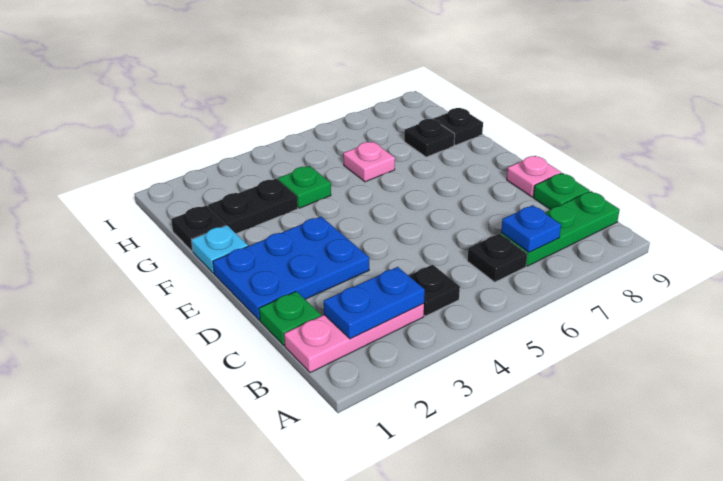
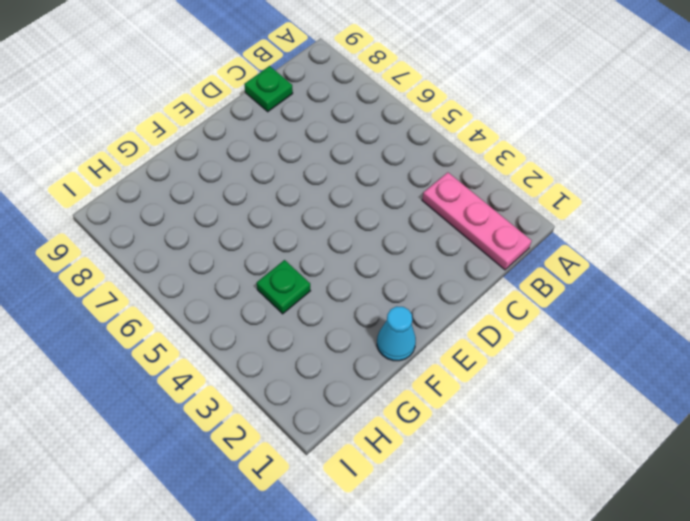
cyan 1x1 cone [377,306,416,361] -> cyan 1x1 plate [192,225,248,273]
none -> black 1x1 plate [409,265,460,316]
none -> black 1x1 plate [467,234,527,282]
none -> green 1x3 plate [501,191,620,266]

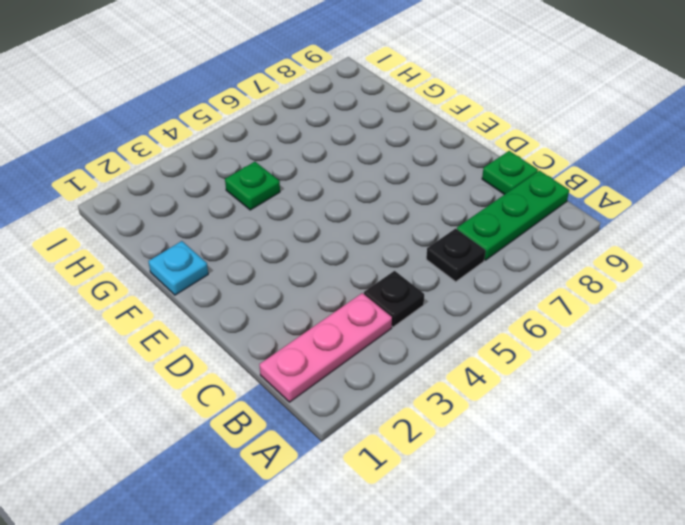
none -> green 1x1 plate [259,291,321,346]
none -> blue 2x3 plate [213,217,369,320]
none -> pink 1x1 plate [507,156,561,197]

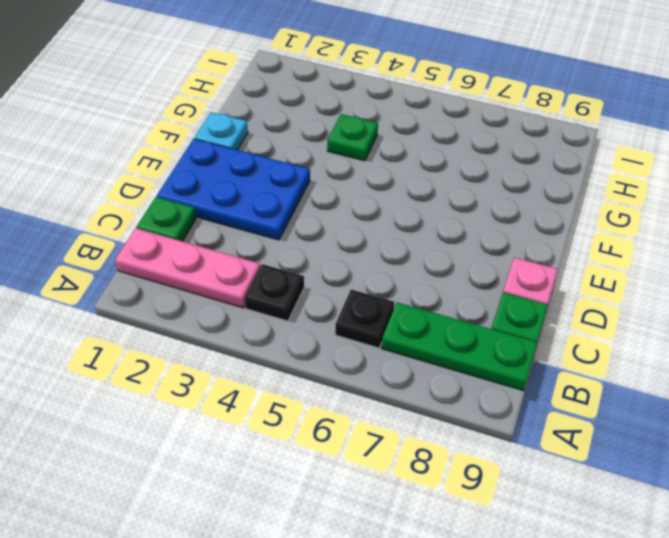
none -> black 1x1 plate [171,206,226,251]
none -> black 1x2 plate [208,179,298,234]
none -> pink 1x1 plate [343,142,395,182]

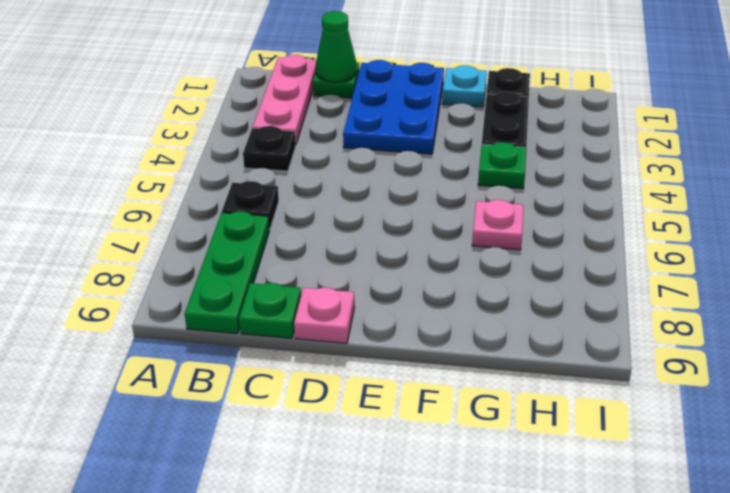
green 1x1 cone [316,11,357,82] -> none
none -> black 1x1 plate [404,119,455,157]
none -> black 1x1 plate [434,108,483,145]
none -> blue 1x2 plate [324,267,425,339]

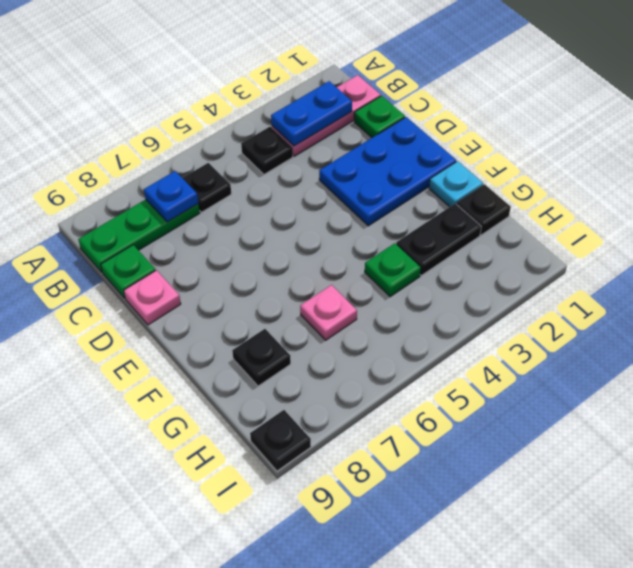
black 1x1 plate [250,410,311,471] -> black 1x1 plate moved to [434,108,483,145]

